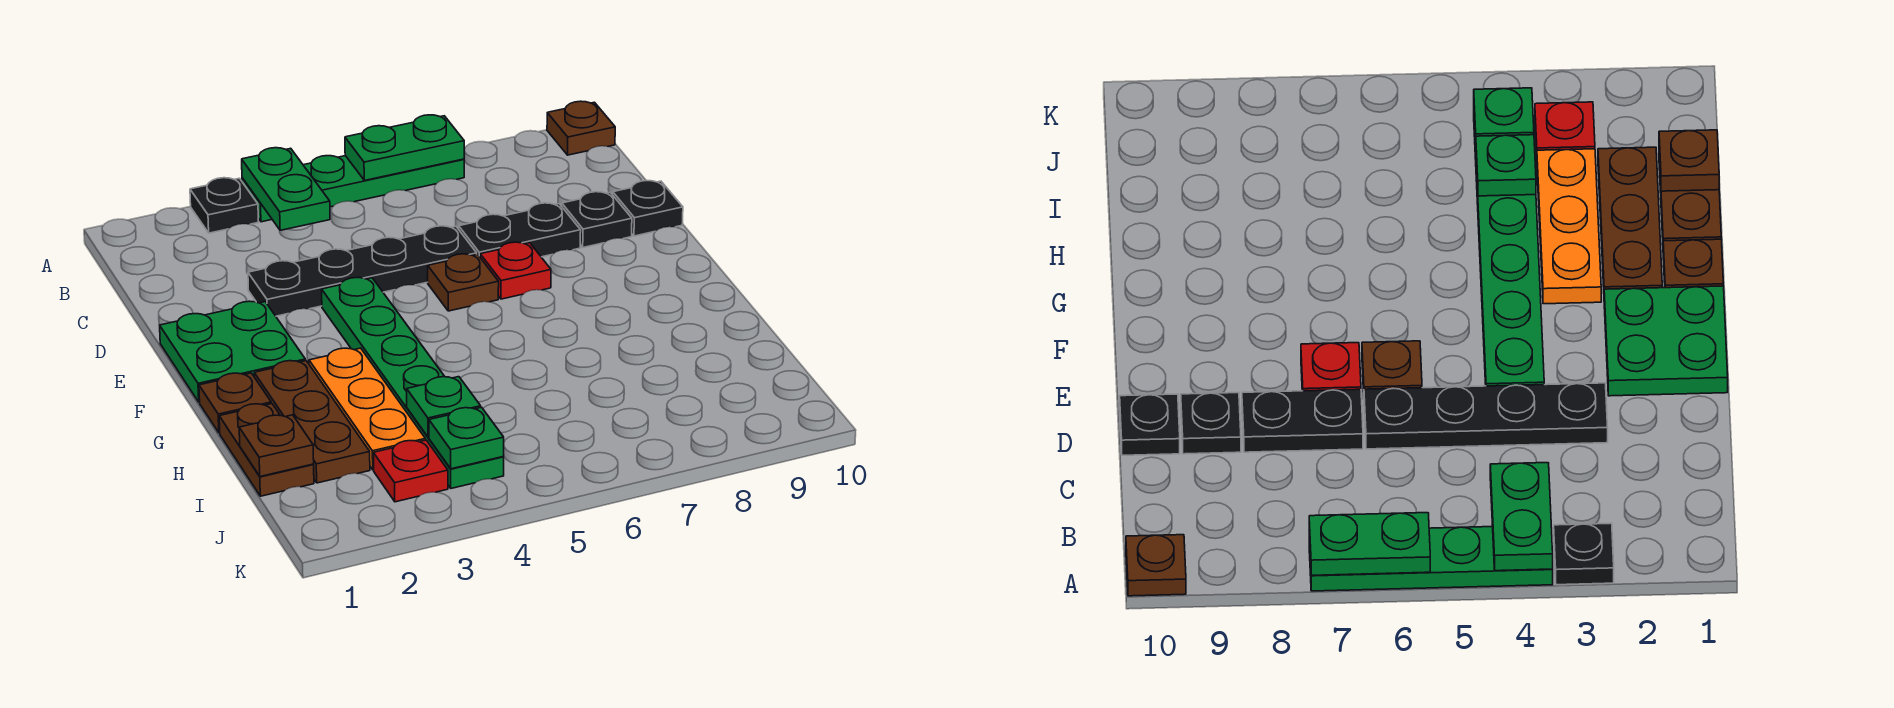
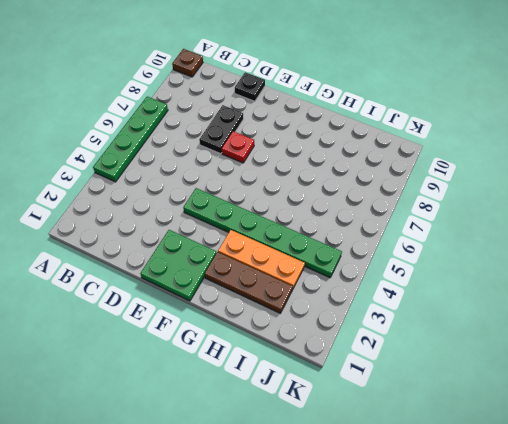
none -> black 1x1 plate [190,178,258,233]
none -> black 1x4 plate [248,226,477,316]
none -> black 1x1 plate [562,192,632,247]

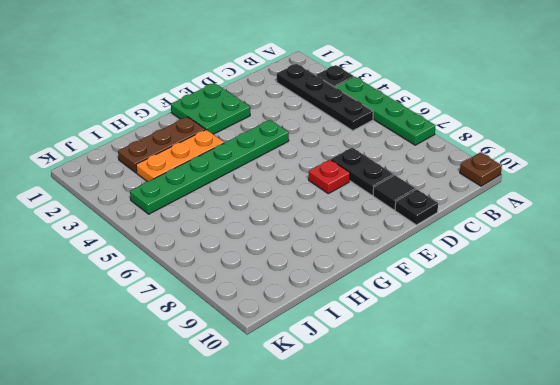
black 1x4 plate [277,64,373,131] -> black 1x4 plate moved to [248,226,477,316]
black 1x1 tile [373,175,416,210] -> black 1x1 plate [562,192,632,247]
none -> brown 1x1 plate [428,254,499,311]
none -> brown 1x1 plate [199,373,271,433]
none -> brown 1x2 plate [219,404,314,496]

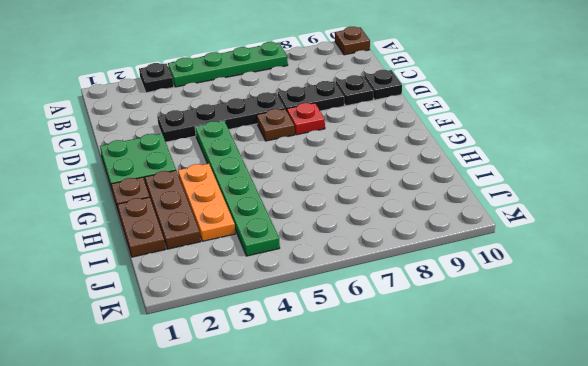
none -> red 1x1 plate [373,440,448,502]
none -> green 1x2 plate [242,148,330,230]
none -> green 1x2 plate [345,115,464,180]

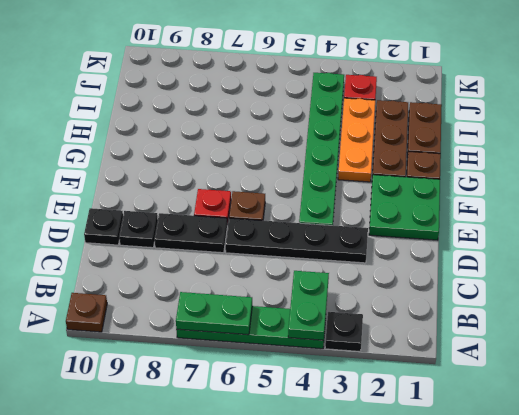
none -> brown 1x1 plate [239,415,314,476]
none -> green 1x1 plate [407,377,481,437]
none -> green 1x1 plate [429,407,504,469]

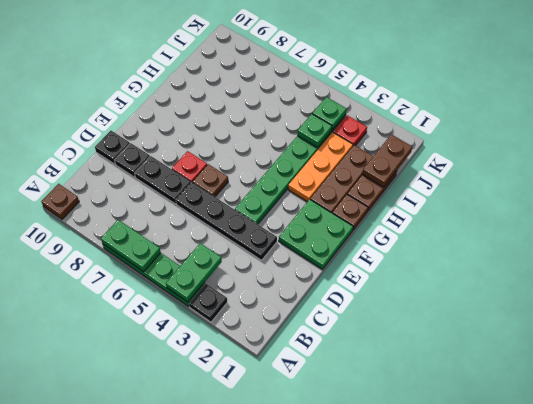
brown 1x2 plate [362,134,412,187] -> brown 1x1 plate [239,415,314,476]

